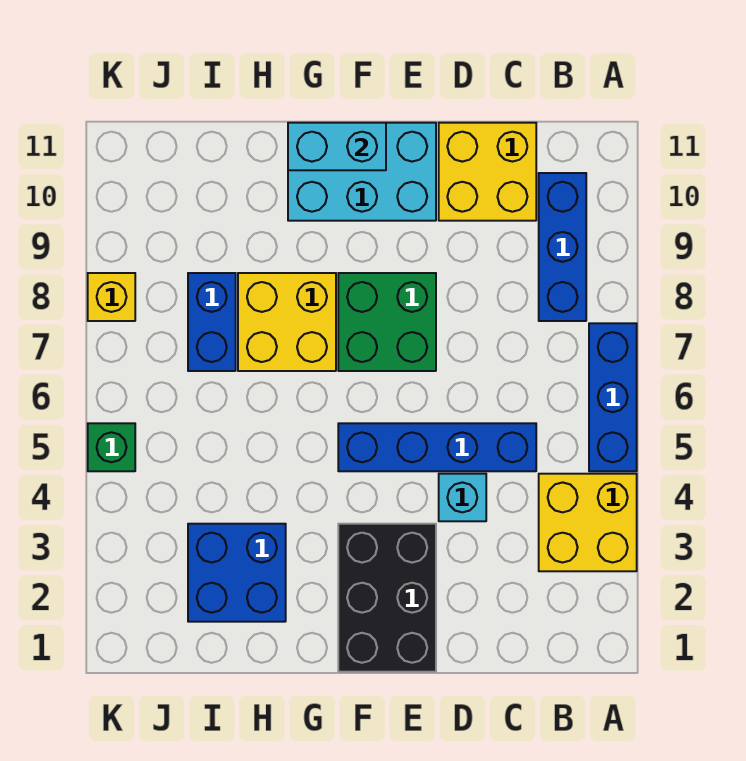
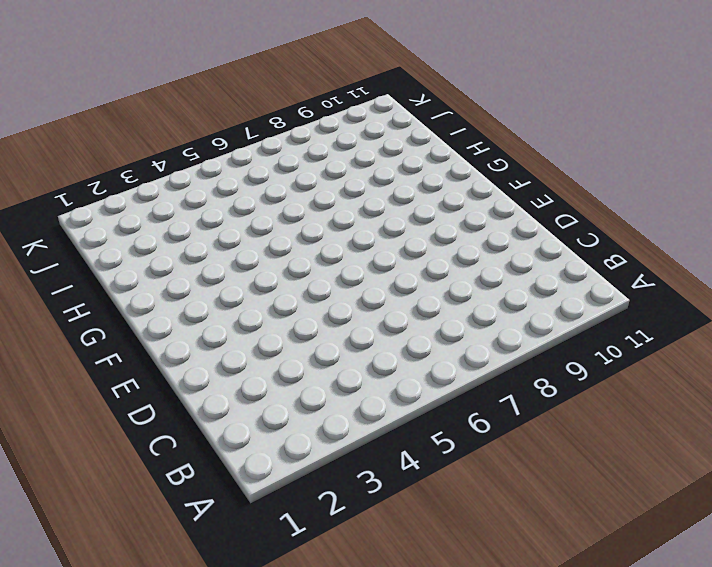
none -> yellow 2x2 brick [539,474,637,571]
none -> blue 1x3 brick [589,323,637,471]
none -> blue 1x3 brick [539,173,586,321]

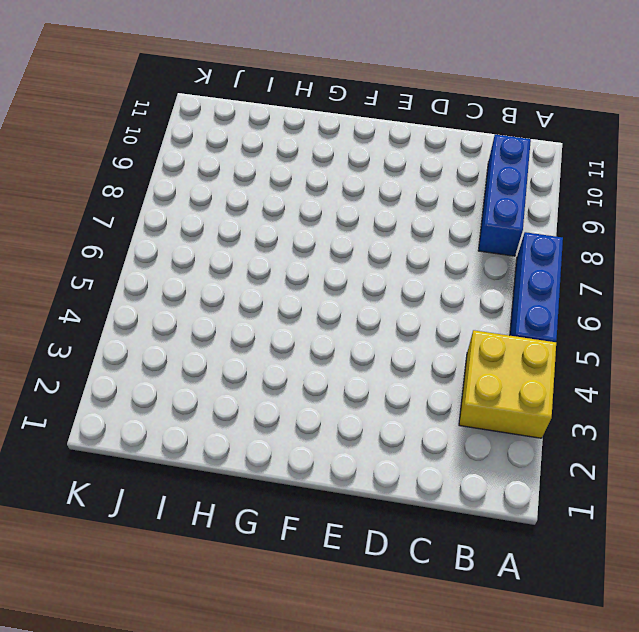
none -> blue 1x4 brick [338,423,536,471]
none -> yellow 2x2 brick [439,123,536,221]
none -> cyan 1x1 brick [439,474,486,521]

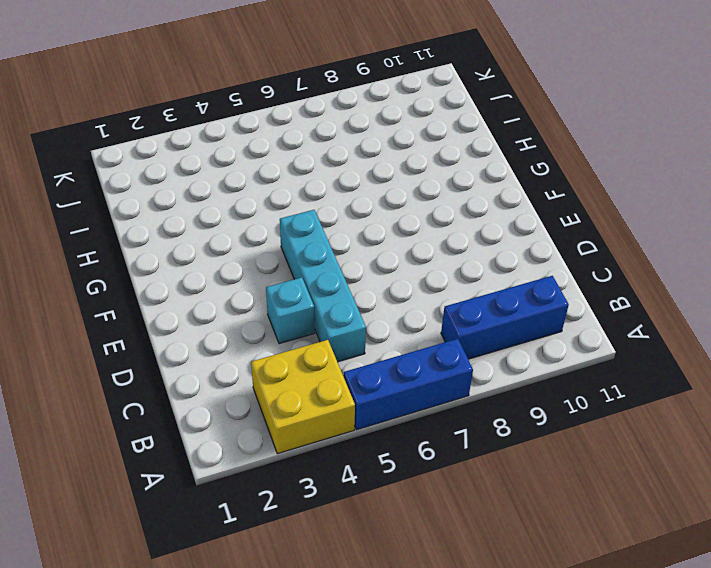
cyan 1x4 brick [280,210,366,362] -> blue 1x4 brick [338,423,536,471]
none -> yellow 2x2 brick [439,123,536,221]
none -> black 2x3 brick [338,524,436,672]
none -> green 2x2 brick [338,273,436,371]

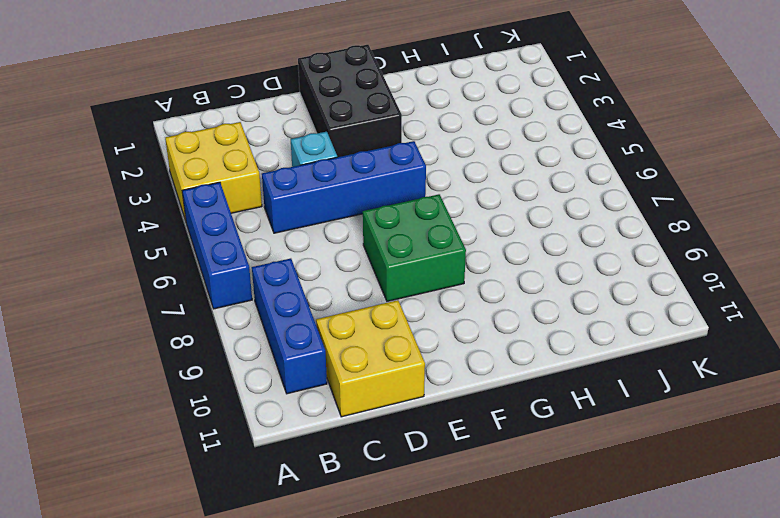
none -> cyan 2x3 brick [288,123,436,221]
none -> yellow 2x2 brick [238,273,336,371]
none -> blue 2x2 brick [188,524,286,622]

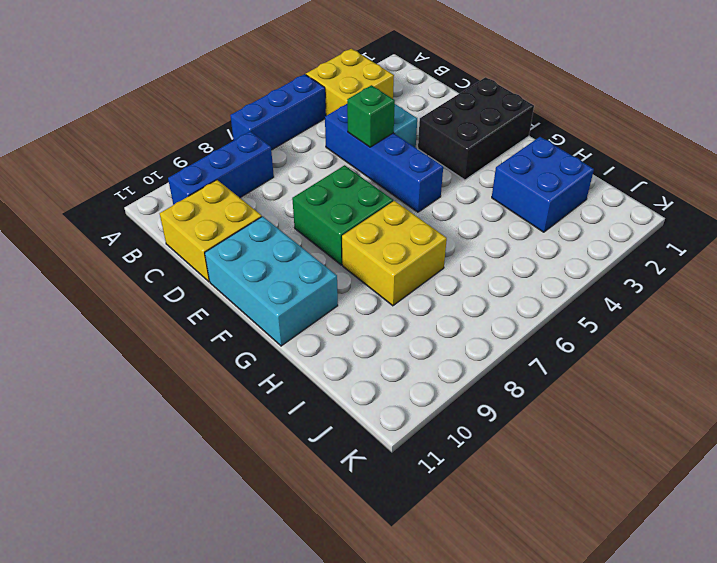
green 1x1 brick [347,85,395,147] -> green 1x1 brick moved to [88,423,135,471]
none -> blue 1x2 brick [188,273,236,371]
none -> yellow 1x1 brick [88,273,135,321]
none -> cyan 1x2 brick [288,123,386,170]

